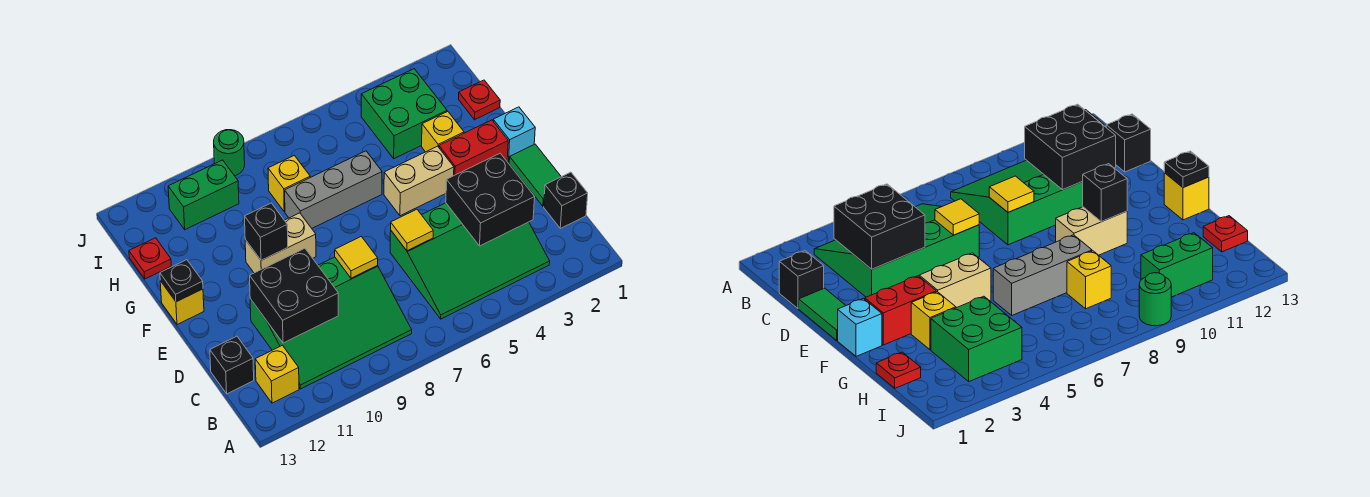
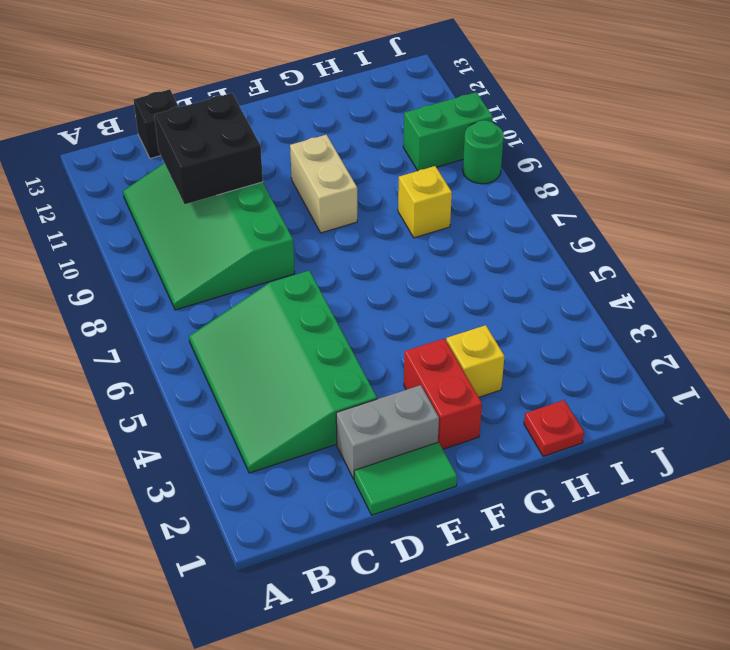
grey 1x2 brick [336,385,439,479] -> none
green 1x2 brick [403,92,493,171] -> green 1x2 brick turned to [168,160,239,230]
none -> yellow 1x1 brick [255,345,299,403]
none -> black 1x1 brick [544,172,588,228]
none -> cyan 1x1 brick [493,107,535,163]

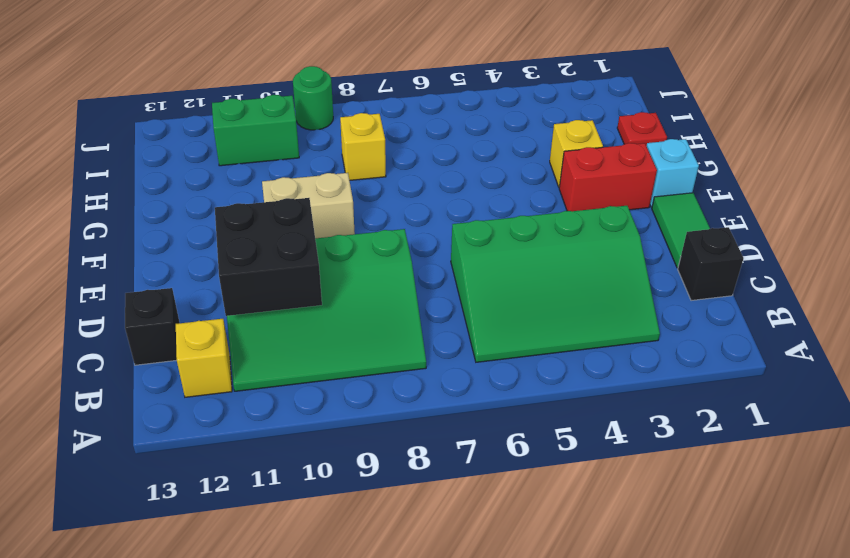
none -> tan 1x2 brick [384,146,454,216]
none -> yellow 1x1 brick [160,281,204,325]
none -> grey 1x3 brick [285,151,382,228]

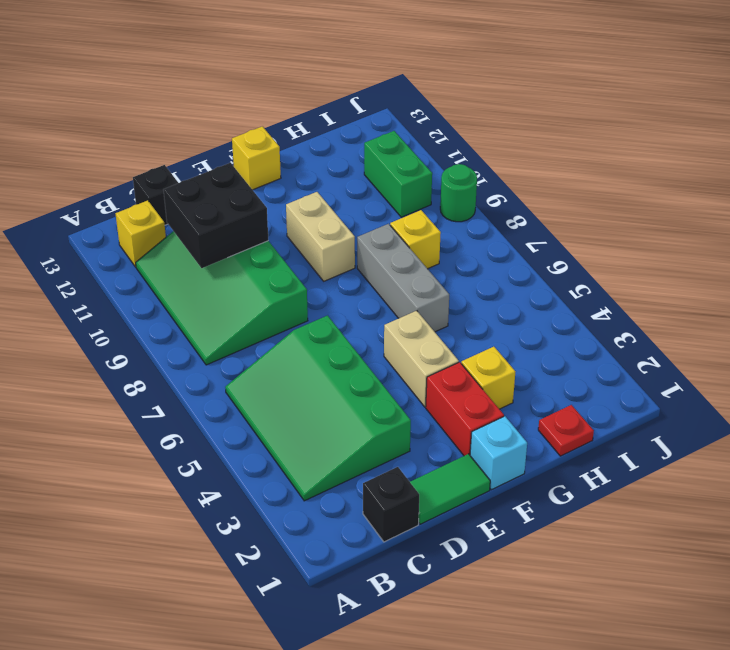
none -> green 2x2 brick [361,69,447,159]
none -> red 1x1 plate [129,238,171,279]
none -> black 2x2 brick [446,153,535,246]

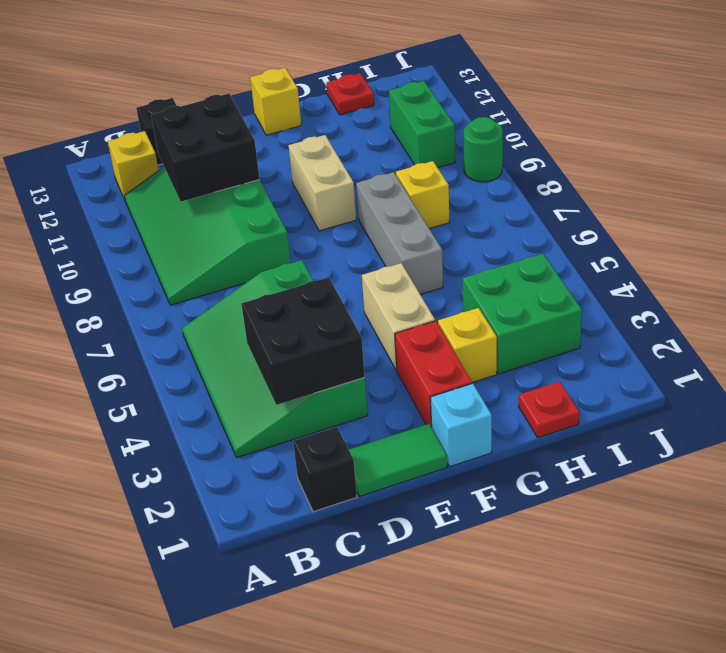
none -> yellow 1x1 tile [391,209,433,251]
none -> yellow 1x1 tile [335,237,378,278]
none -> black 1x1 brick [245,203,288,260]

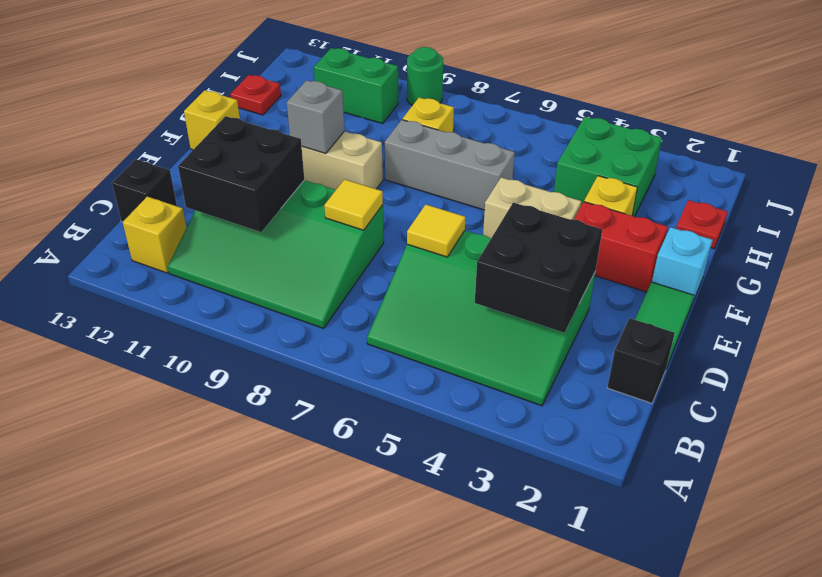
grey 1x1 brick [287,80,345,153] -> black 1x1 brick [245,203,288,260]
none -> black 1x1 plate [160,260,203,302]

